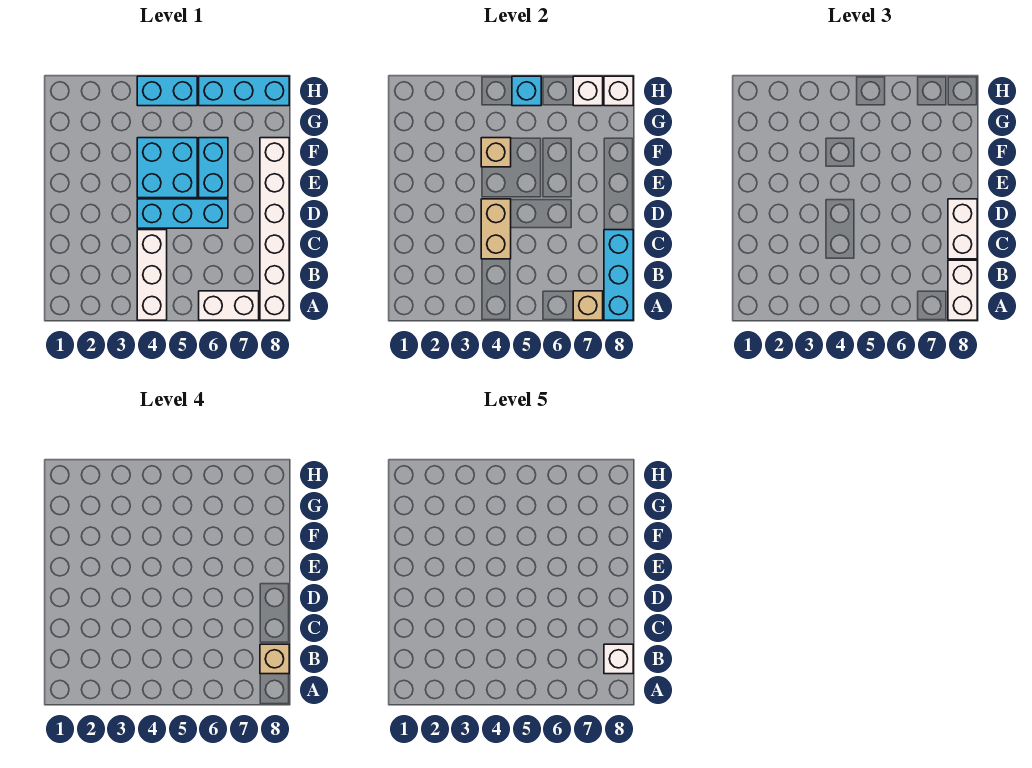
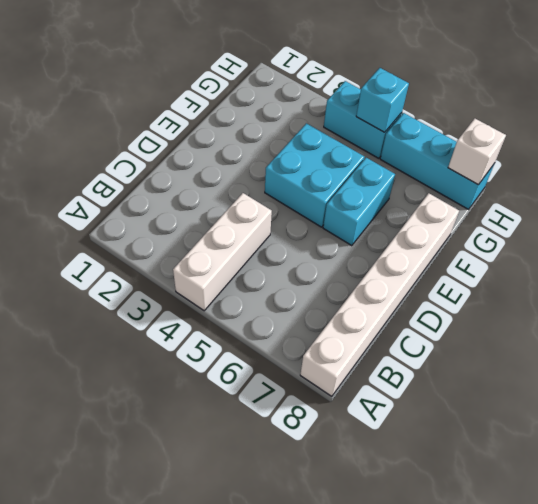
none -> white 1x2 brick [199,291,259,320]
none -> cyan 1x3 brick [137,199,228,228]
none -> tan 1x1 brick [573,291,603,320]

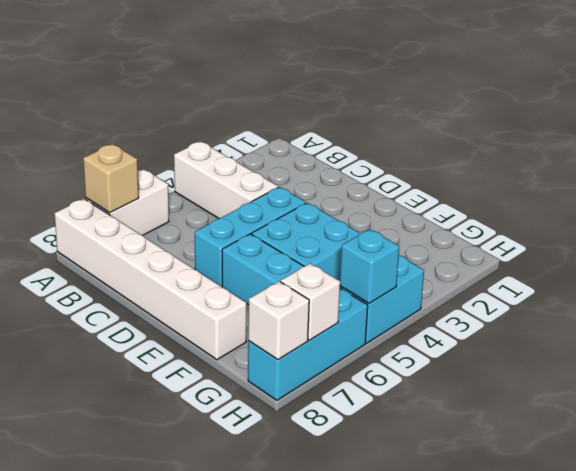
none -> cyan 1x3 brick [604,230,633,320]
none -> tan 1x2 brick [481,199,511,259]
none -> tan 1x1 brick [481,138,511,167]

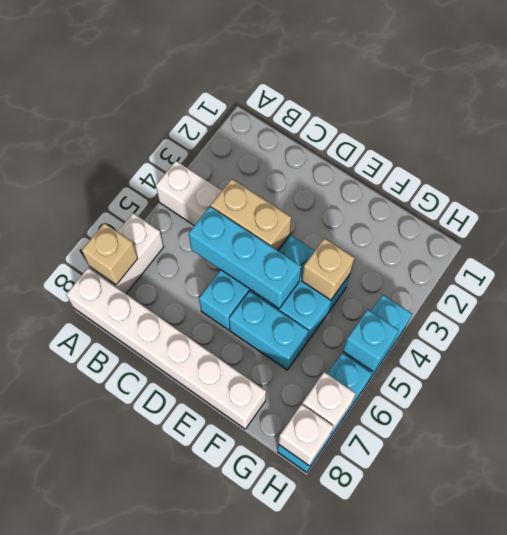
cyan 1x3 brick [189,207,301,308] -> cyan 1x3 brick moved to [604,230,633,320]
none -> white 1x2 brick [948,260,977,320]
none -> white 1x2 brick [948,199,977,259]
none -> tan 1x1 brick [260,644,289,674]

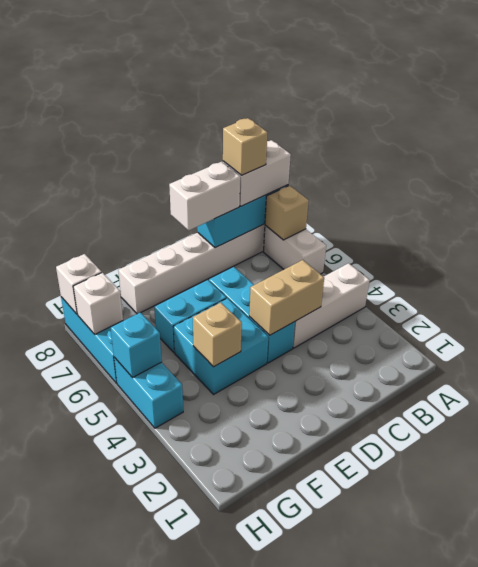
none -> white 1x1 brick [604,644,633,674]

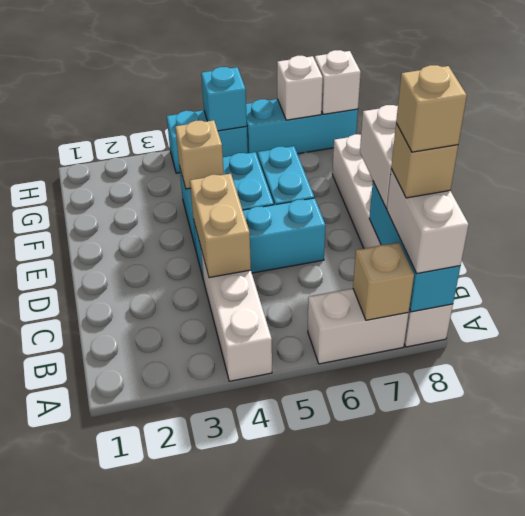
tan 1x1 brick [396,65,467,152] -> white 1x1 brick [604,644,633,674]

